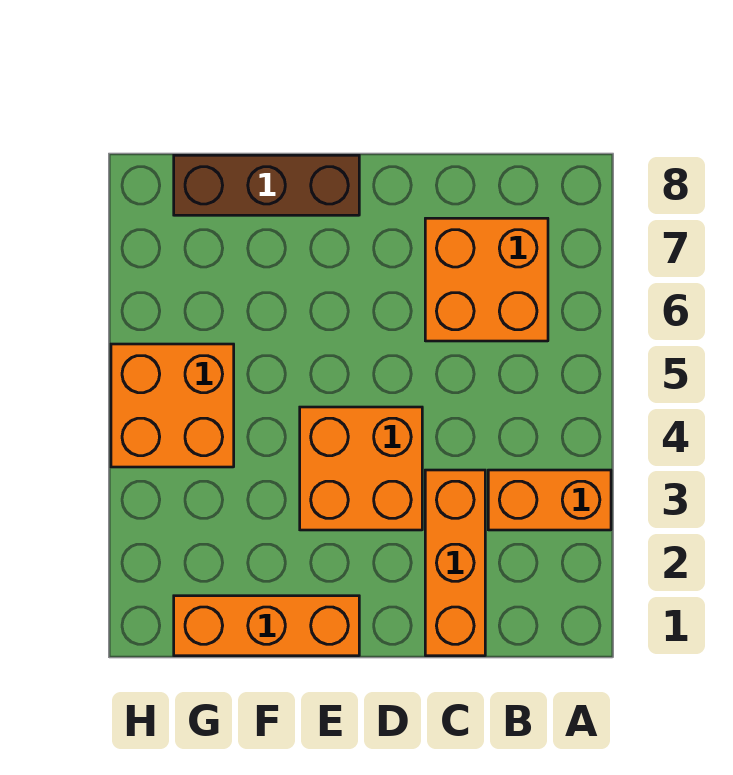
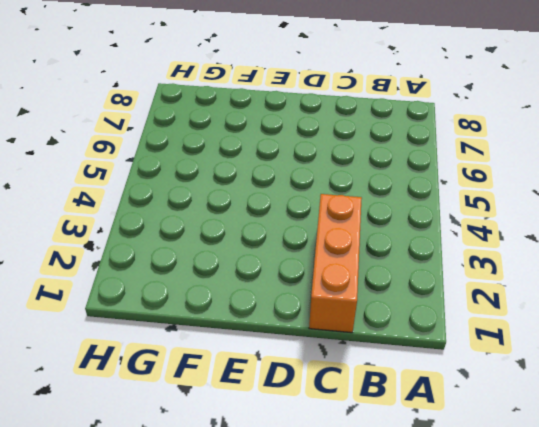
none -> orange 1x2 brick [488,470,611,530]
none -> orange 2x2 brick [425,218,548,341]

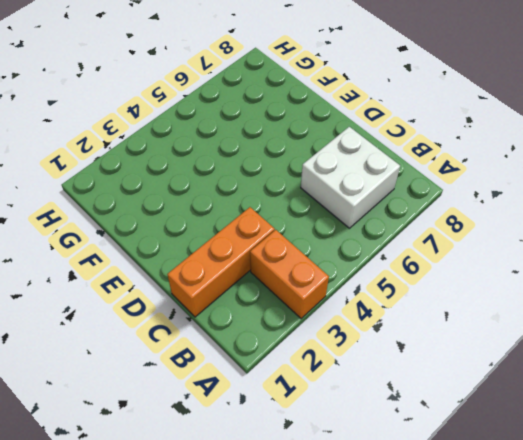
white 2x2 brick [301,127,400,228] -> orange 2x2 brick [425,218,548,341]
none -> orange 2x2 brick [300,407,422,530]
none -> orange 1x3 brick [174,596,359,656]

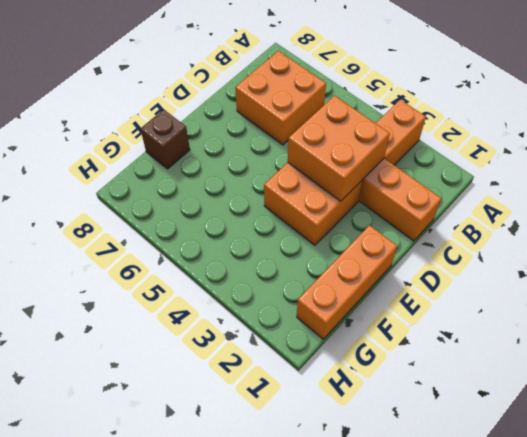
orange 2x2 brick [288,96,390,201] -> orange 2x2 brick moved to [111,344,234,467]
brown 1x1 brick [140,110,190,169] -> brown 1x3 brick [174,155,359,215]

